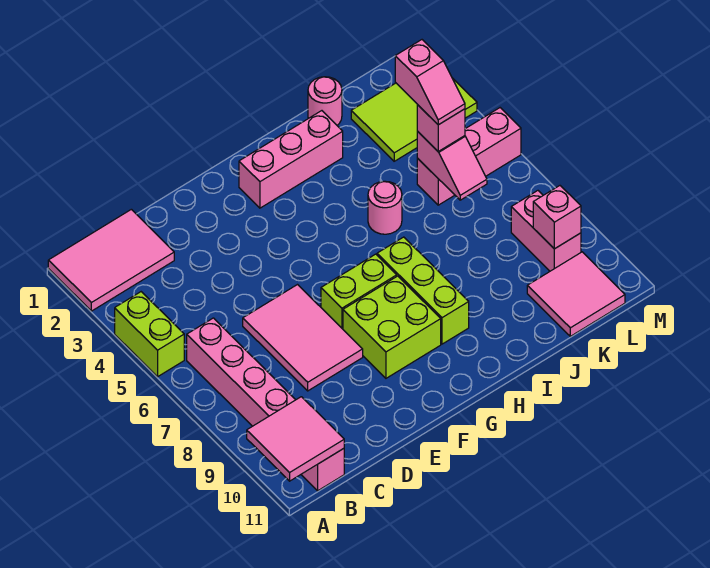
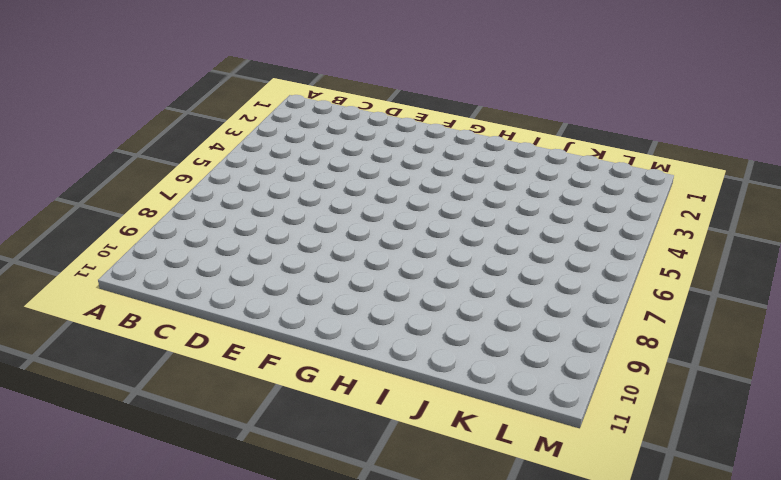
none -> pink 2x3 tile [48,209,174,311]
none -> lime 1x2 brick [115,292,184,377]
none -> pink 1x6 brick [187,318,344,491]

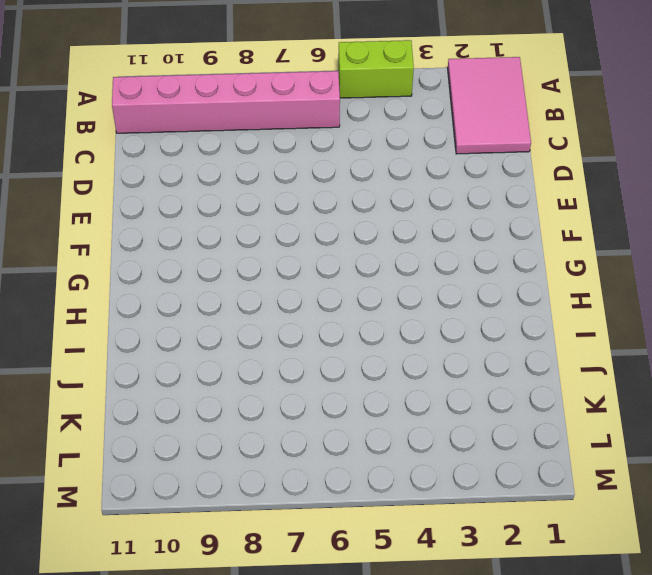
none -> pink 2x3 tile [243,285,363,391]
none -> lime 1x2 brick [321,254,397,329]
none -> lime 2x2 brick [343,276,441,378]

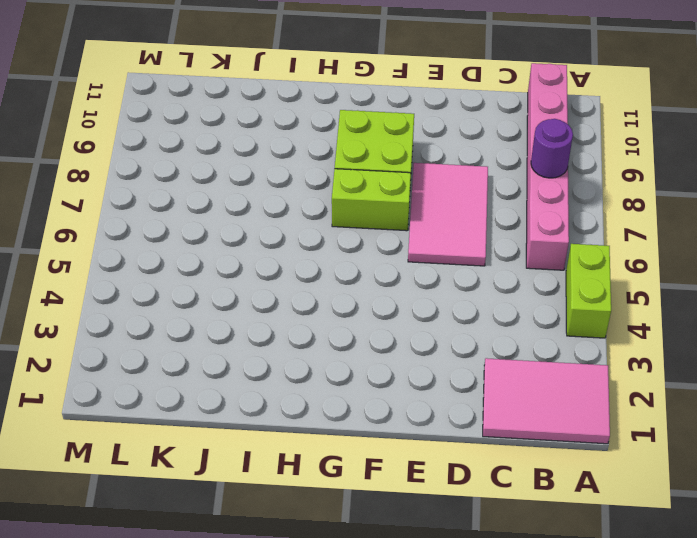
purple 1x1 round brick [531,119,573,178] -> none
none -> pink 1x3 brick [239,111,343,208]
none -> lime 1x3 brick [377,237,469,344]
none -> pink 1x1 round brick [368,181,402,234]

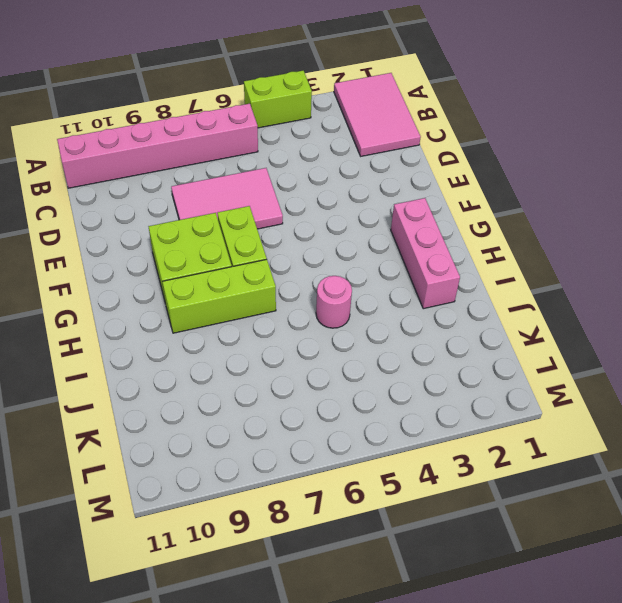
none -> pink 1x1 round brick [308,77,342,125]
none -> lime 2x3 tile [351,78,477,161]
none -> pink 1x3 brick [417,108,521,205]

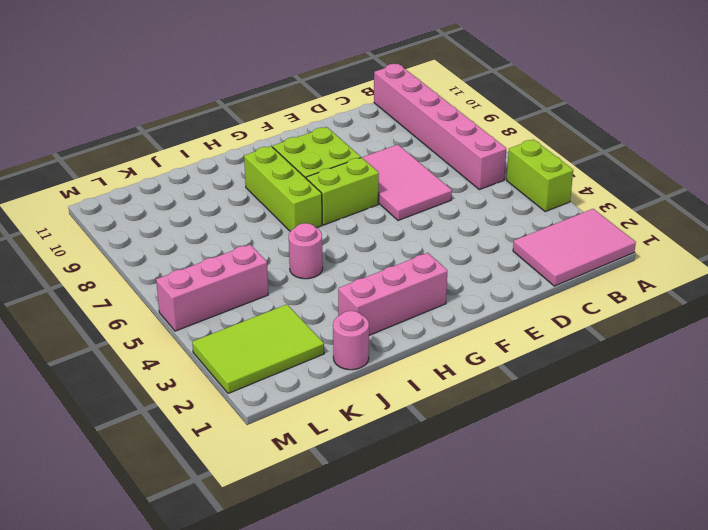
none -> pink 2x2 tile [527,252,625,336]
none -> pink 1x2 brick [511,191,581,271]
none -> pink 2x2 tile [247,397,344,481]

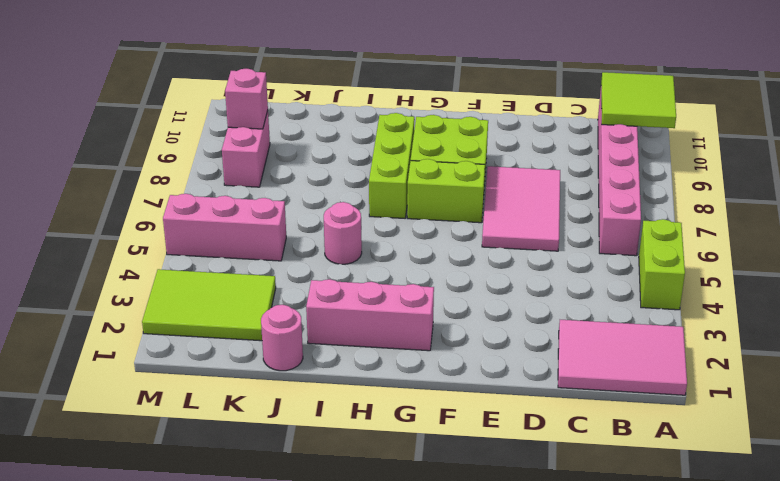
lime 2x2 tile [601,72,676,128] -> pink 2x2 tile [247,397,344,481]
none -> pink 2x2 tile [527,252,625,336]
none -> pink 1x2 slope [417,131,487,200]
none -> pink 1x1 brick [417,105,465,151]

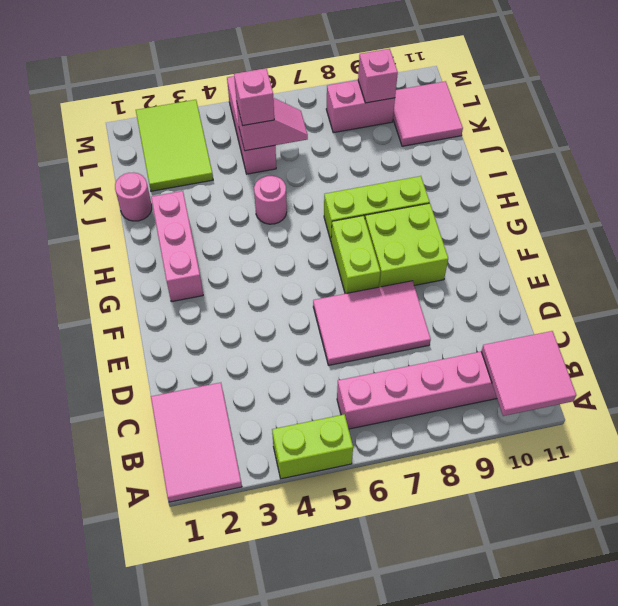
none -> pink 1x2 slope [395,40,465,125]

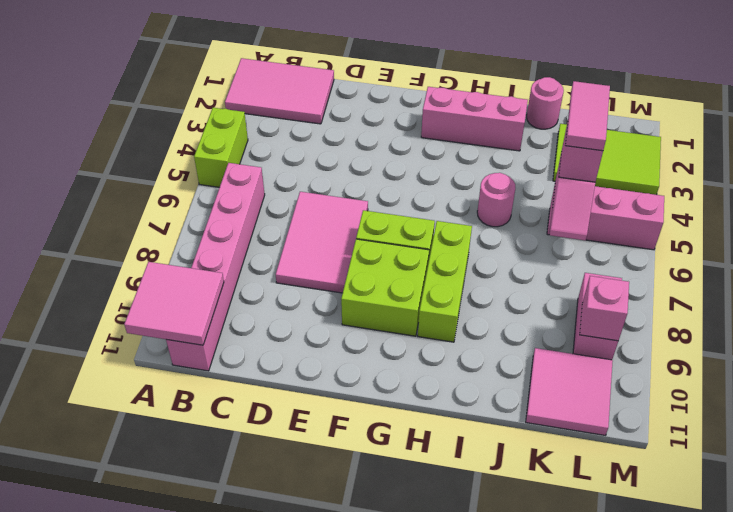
pink 1x2 tile [565,81,610,151] -> pink 1x2 slope [395,40,465,125]

